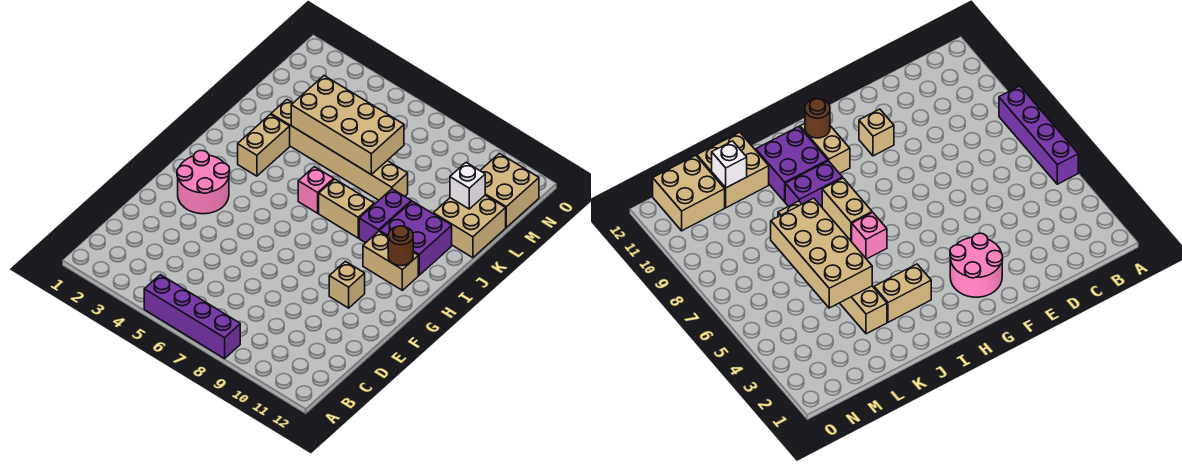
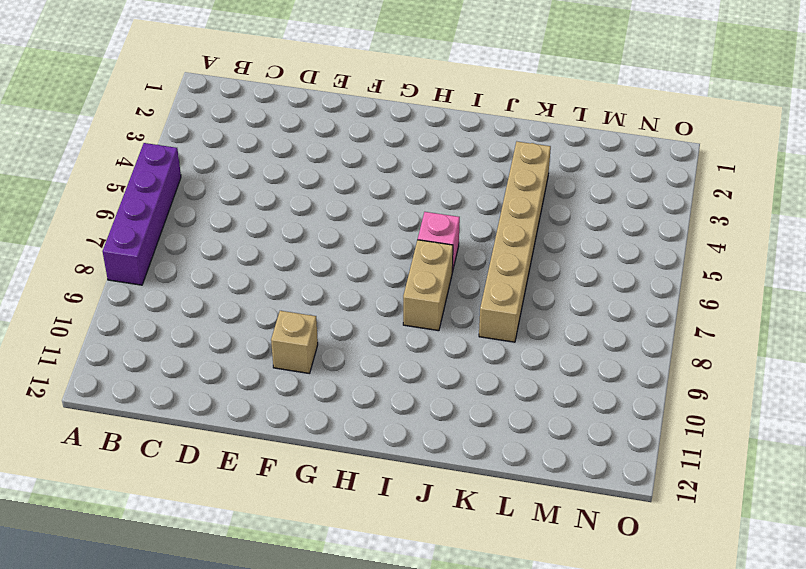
none -> pink 2x2 round brick [177,151,230,214]
none -> tan 1x2 brick [363,231,418,290]
none -> tan 1x2 brick [238,114,290,176]

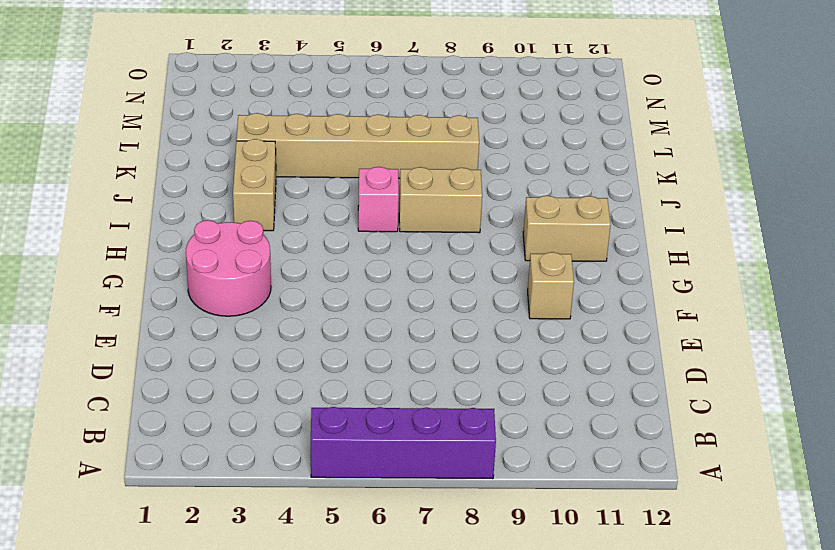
none -> purple 1x2 brick [359,189,411,243]
none -> purple 2x2 brick [380,201,452,275]
none -> tan 2x2 brick [433,195,506,258]

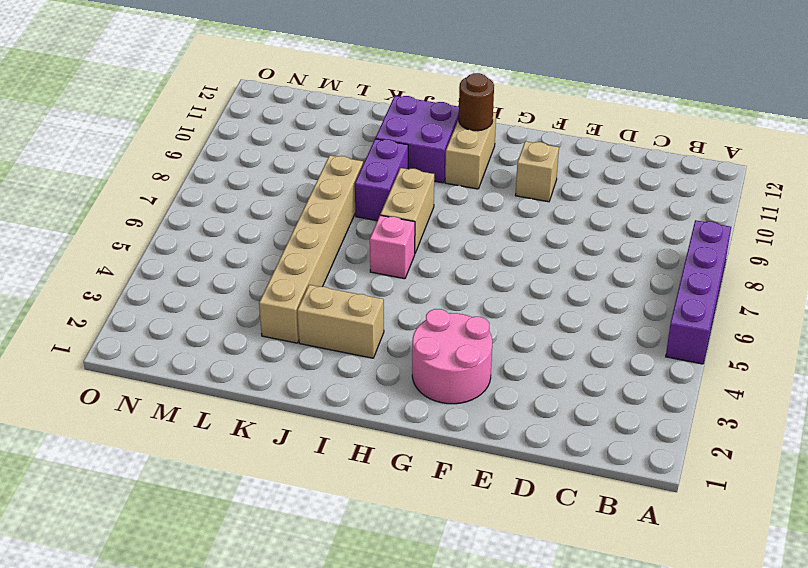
purple 1x2 brick [355,139,408,221] -> purple 1x2 brick turned to [359,189,411,243]
none -> tan 2x2 brick [433,195,506,258]
none -> tan 2x2 brick [480,153,539,227]
none -> tan 2x4 brick [291,76,404,175]

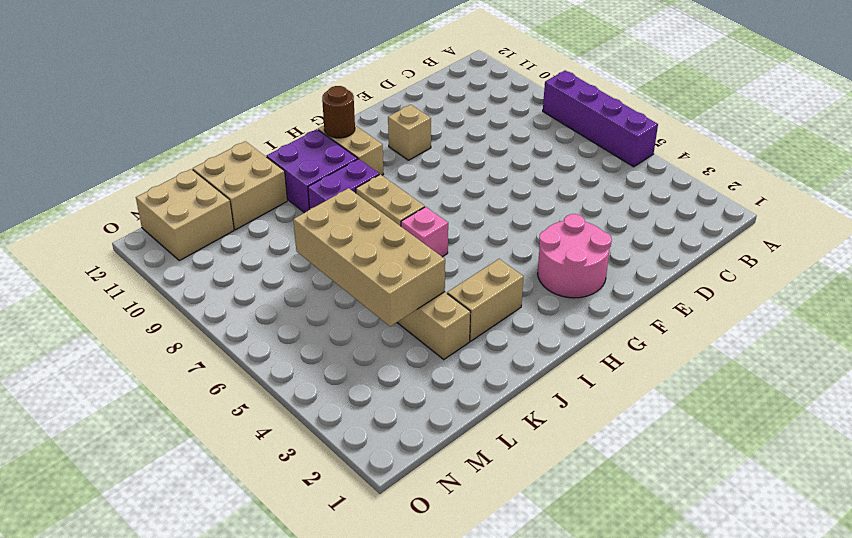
none -> white 1x1 brick [450,163,485,209]

